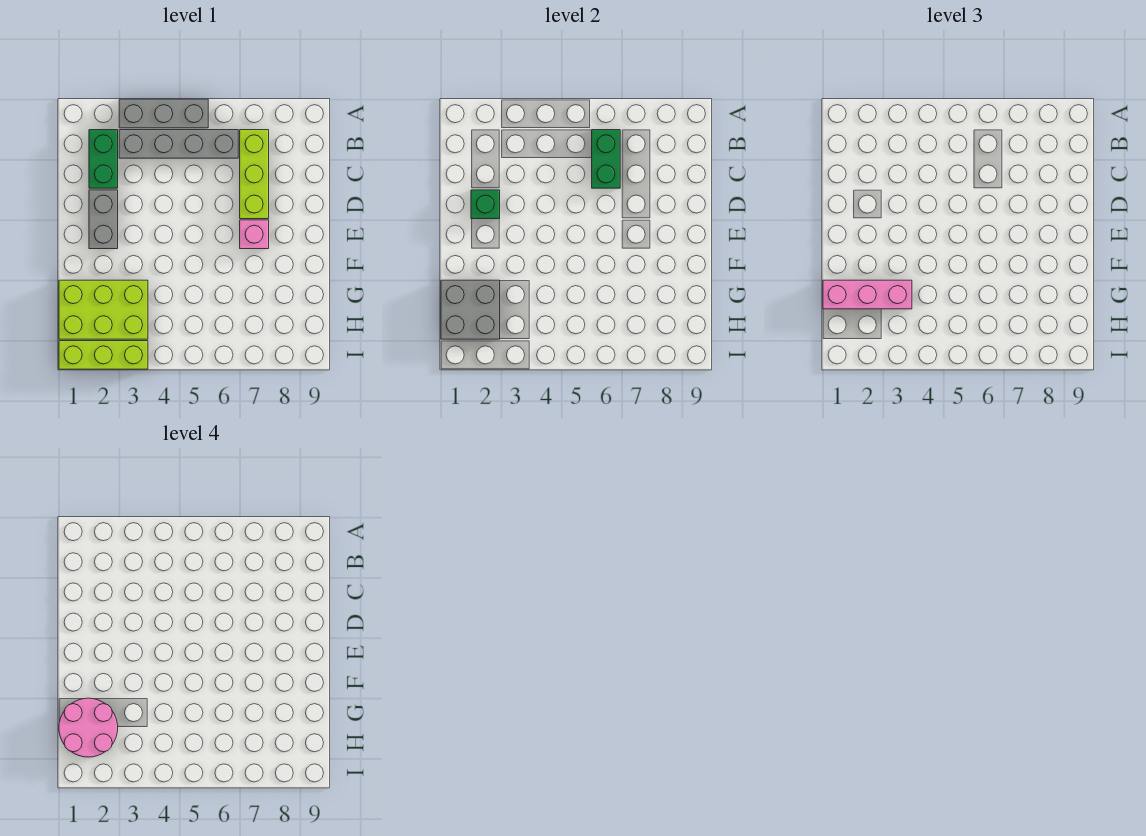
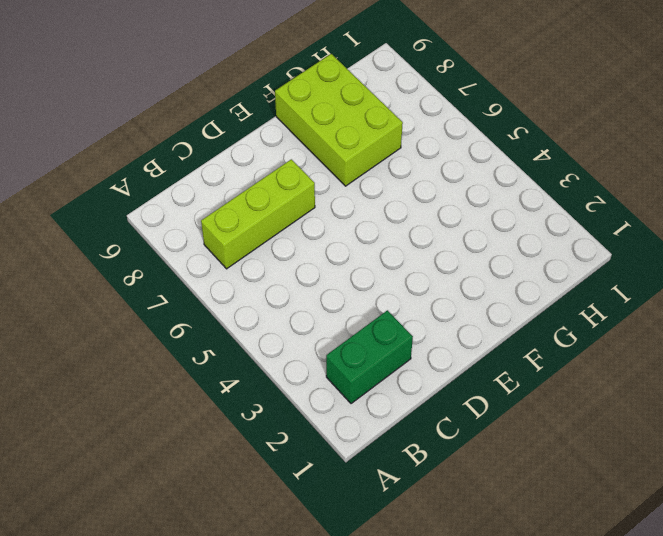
lime 2x3 brick [275,54,403,186] -> lime 2x3 brick moved to [59,280,148,339]
none -> grey 1x3 brick [119,99,208,128]
none -> grey 1x4 brick [119,130,238,158]
none -> grey 1x2 brick [89,190,118,249]

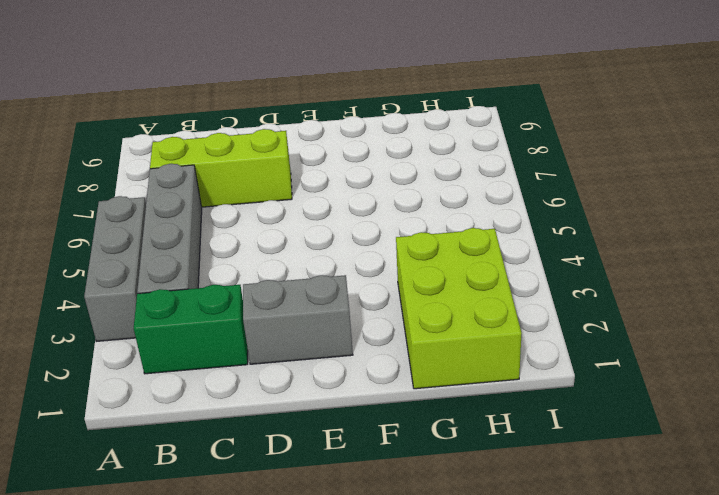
none -> pink 1x1 brick [240,220,269,249]
none -> lime 1x3 brick [59,341,148,369]
none -> green 1x2 brick [592,130,620,188]

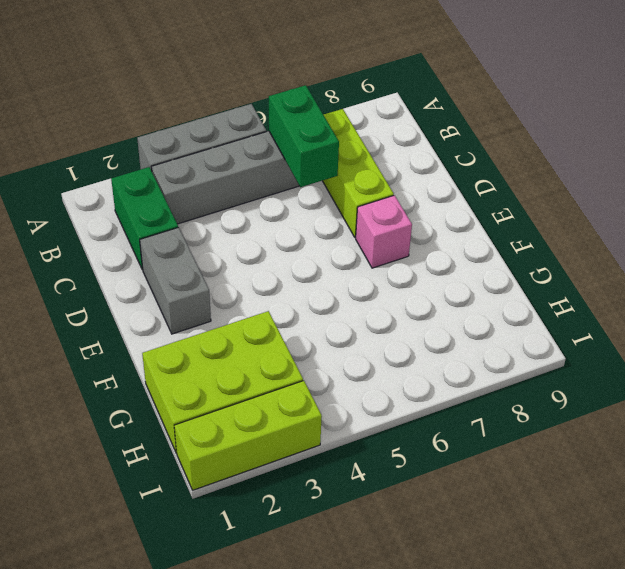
none -> green 1x1 brick [471,190,500,219]
none -> grey 2x2 brick [441,280,500,339]
none -> pink 1x3 brick [823,280,912,309]

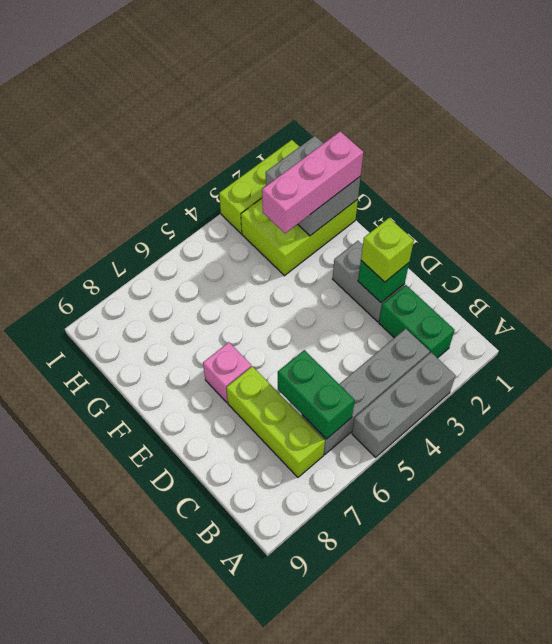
lime 1x1 brick [361,218,414,282] -> none
none -> pink 2x2 round brick [59,698,118,757]

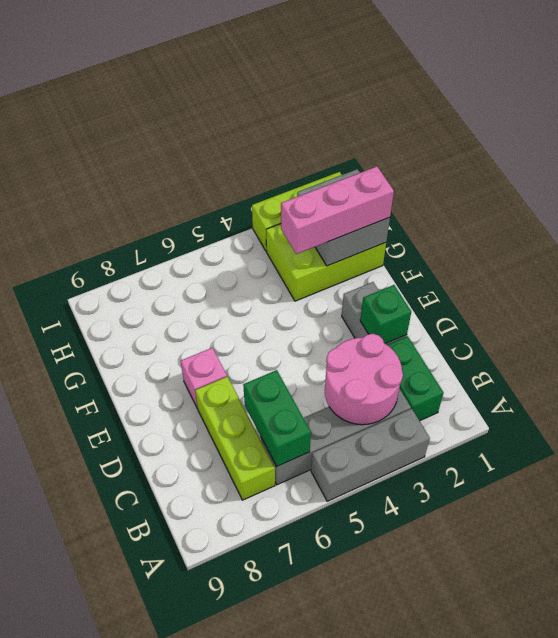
pink 2x2 round brick [325,334,403,425] -> pink 2x2 round brick moved to [59,698,118,757]

